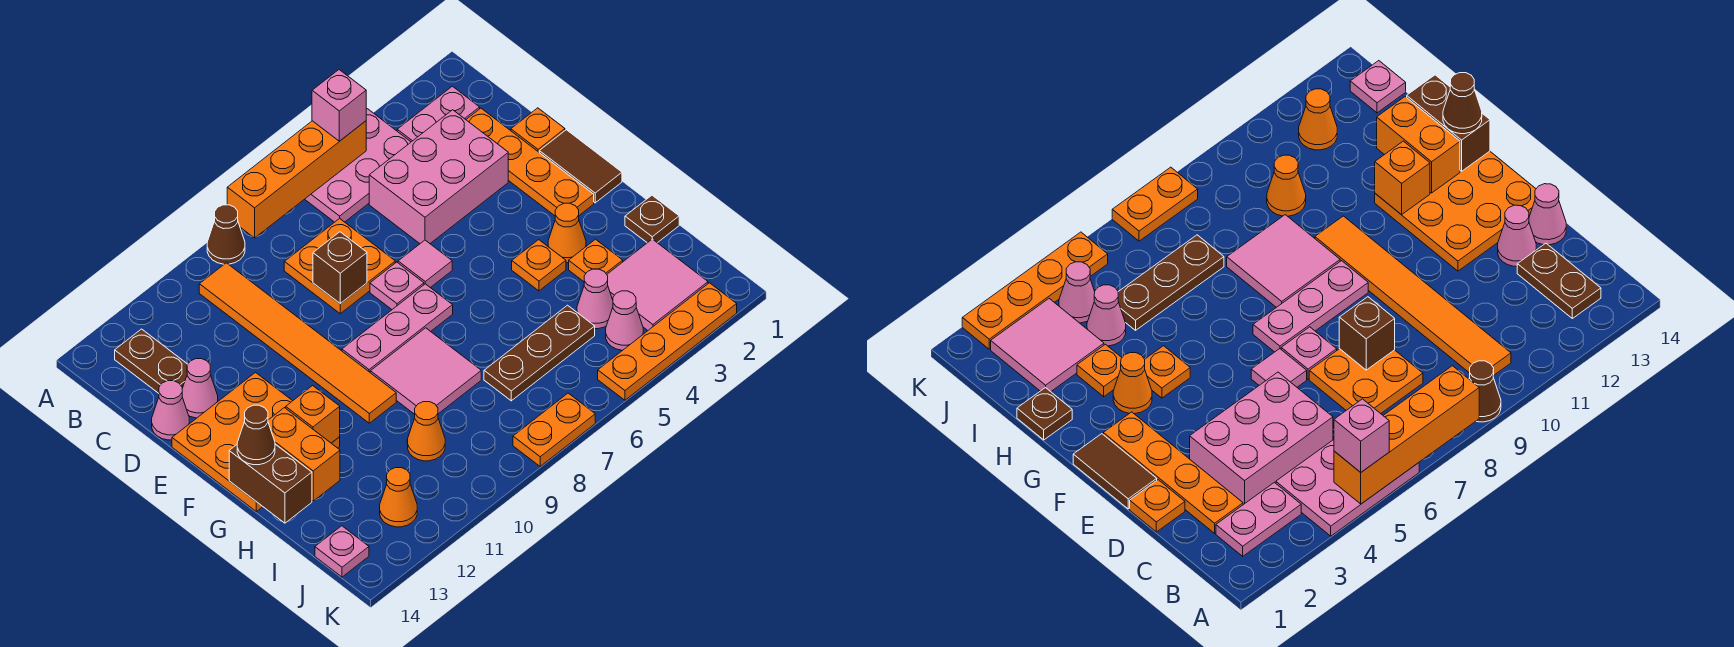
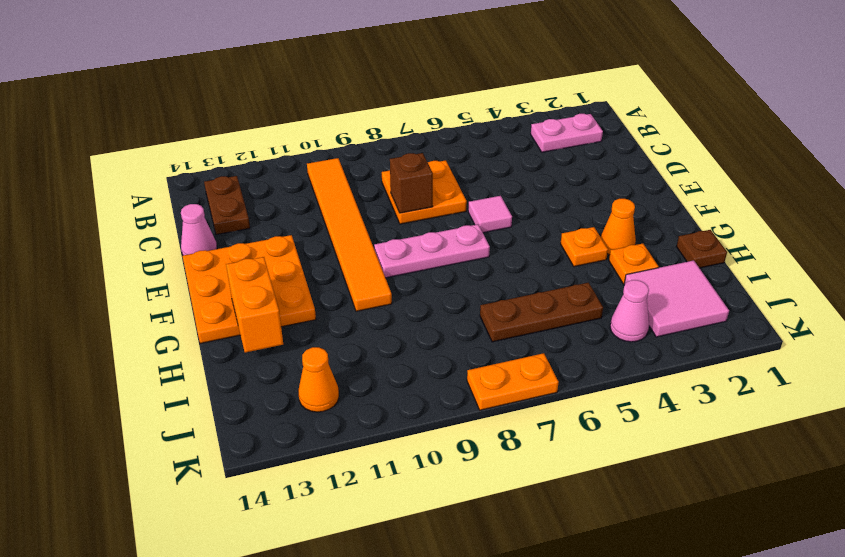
none -> pink 2x3 plate [305,109,411,222]
none -> brown 1x1 cone [207,205,245,264]
none -> orange 1x4 plate [466,108,594,216]
none -> pink 2x3 brick [369,110,508,243]

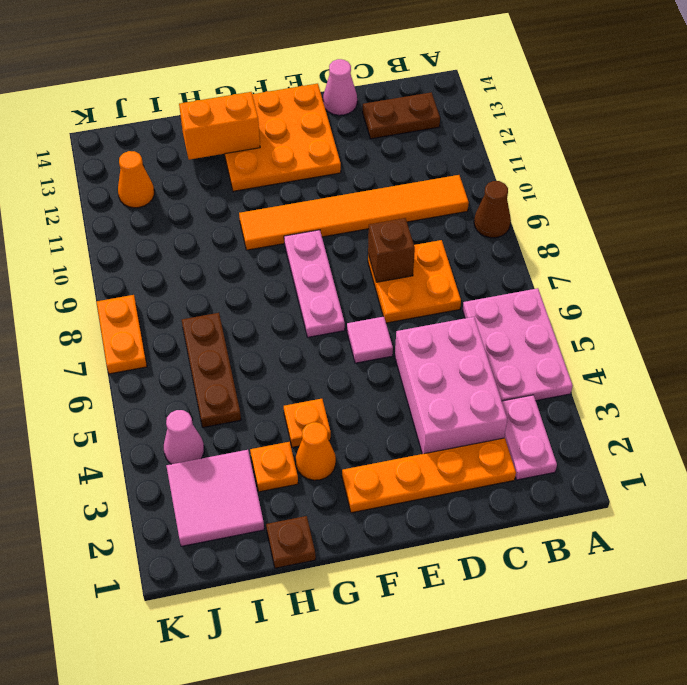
none -> orange 1x1 plate [511,108,565,152]
none -> pink 1x1 cone [182,359,218,418]
none -> brown 1x2 tile [539,130,622,203]
none -> pink 1x1 plate [370,262,424,309]

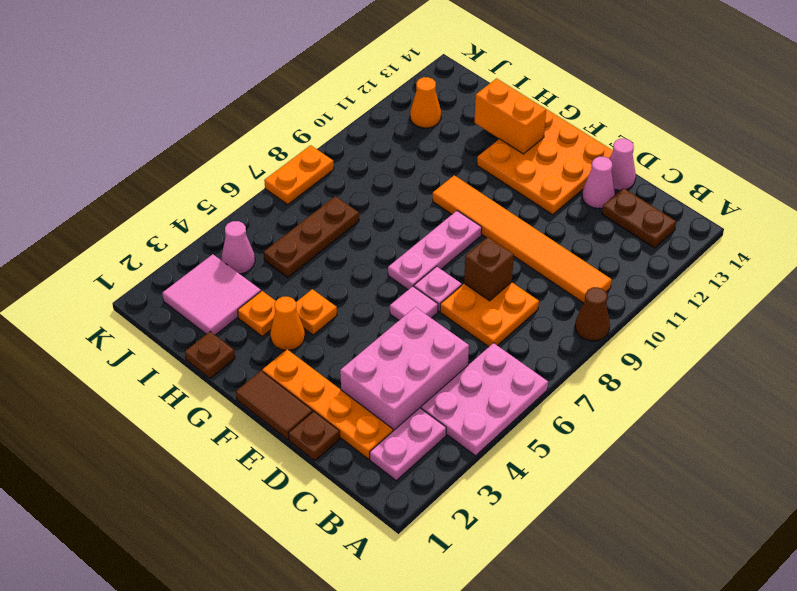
brown 1x1 plate [289,411,340,461] -> orange 1x1 plate [511,108,565,152]
none -> pink 2x2 tile [370,328,481,414]
none -> pink 1x1 cone [577,269,613,329]
none -> orange 1x1 cone [407,402,445,461]
none -> pink 1x1 plate [315,526,369,577]

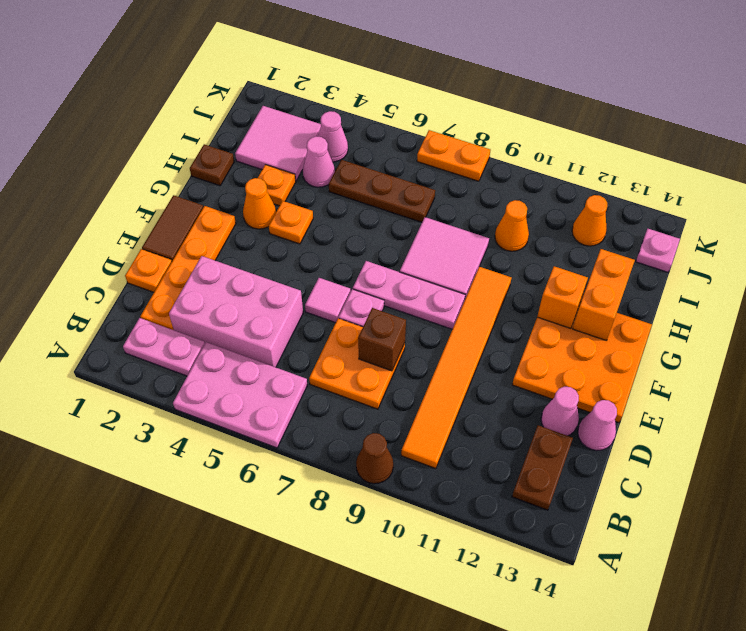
none -> orange 1x4 plate [598,283,737,400]
none -> orange 1x4 brick [227,121,366,238]
none -> brown 1x2 brick [229,444,312,523]
none -> pink 1x1 brick [312,70,366,141]

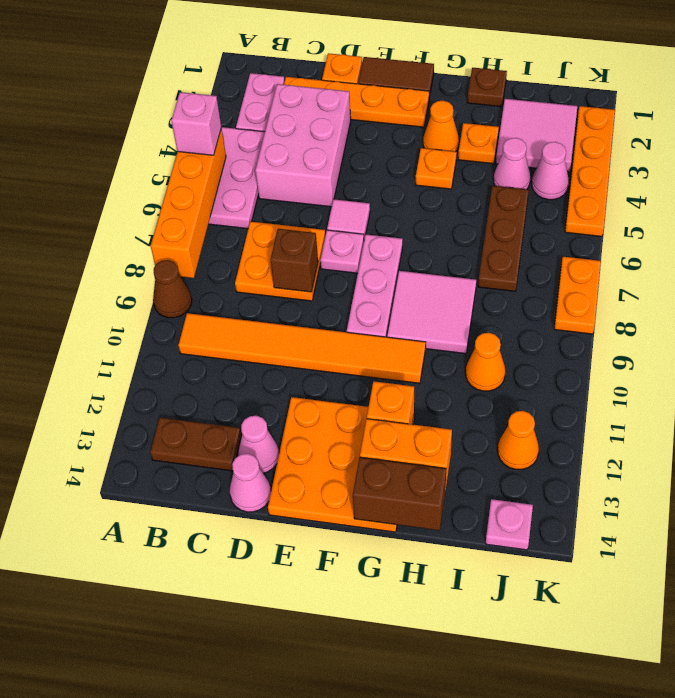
none -> brown 1x1 cone [237,405,275,465]

